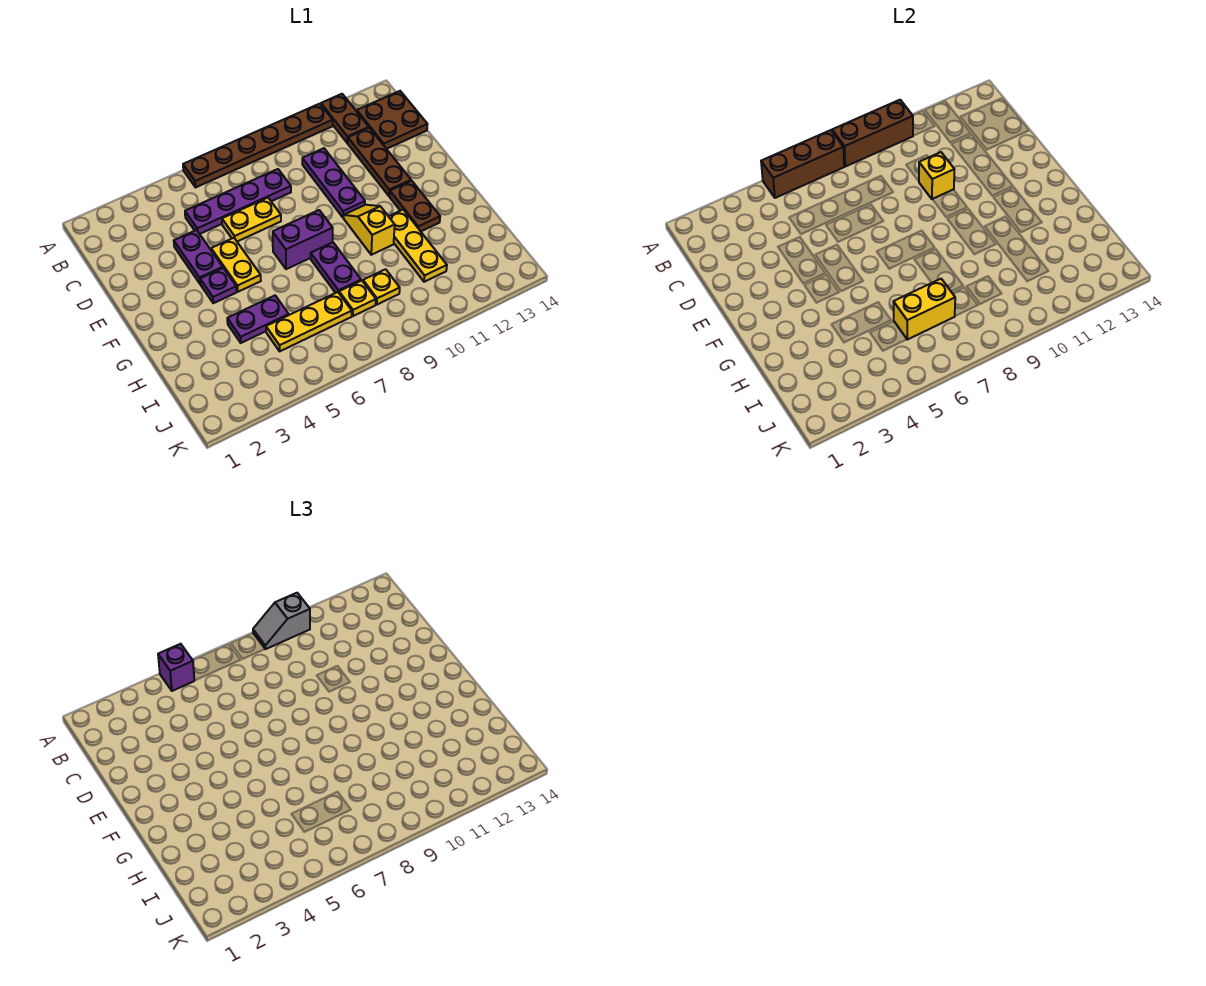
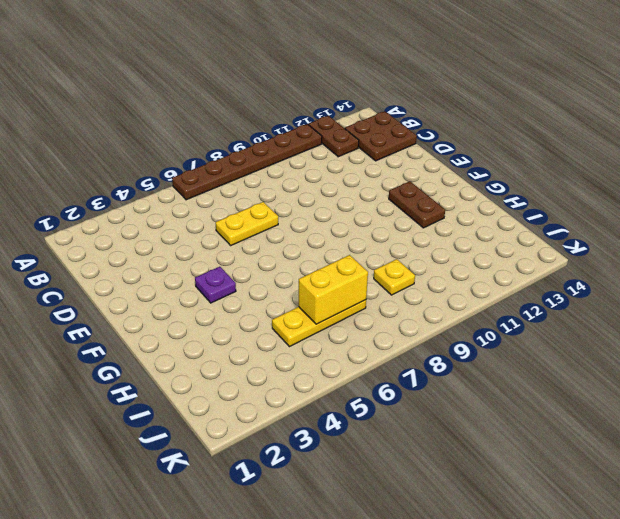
none -> purple 1x4 plate [185,169,291,234]
none -> purple 1x3 plate [302,148,365,217]
none -> brown 1x3 plate [348,128,411,196]

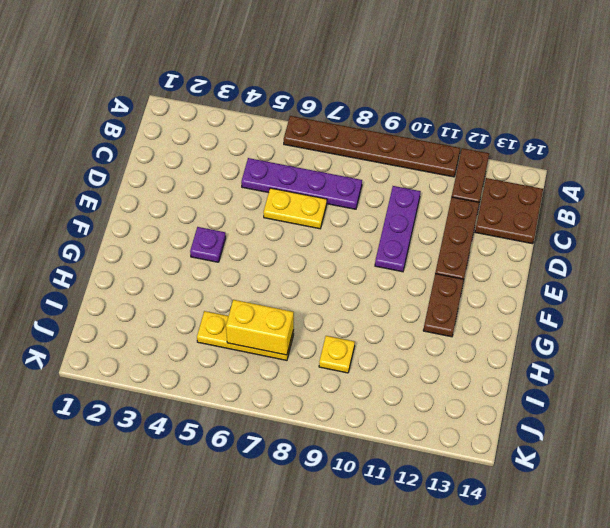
none -> purple 1x2 plate [174,230,223,283]
none -> yellow 1x2 plate [211,238,261,292]
none -> purple 1x2 brick [273,210,333,269]

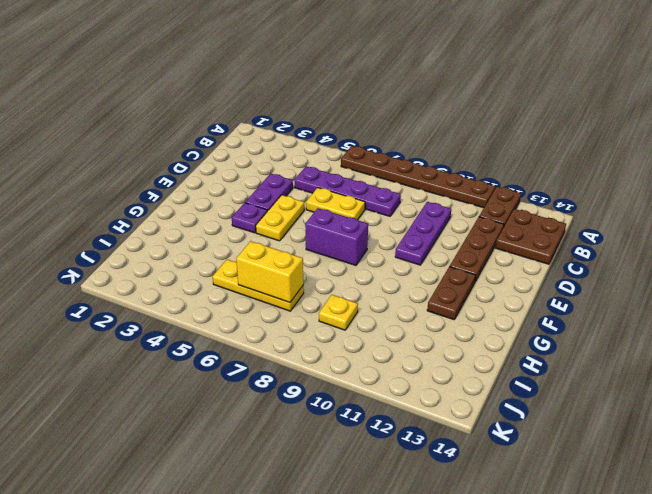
none -> yellow 1x2 slope [344,205,395,255]
none -> purple 1x2 plate [311,242,361,293]
none -> yellow 1x3 plate [389,210,447,282]

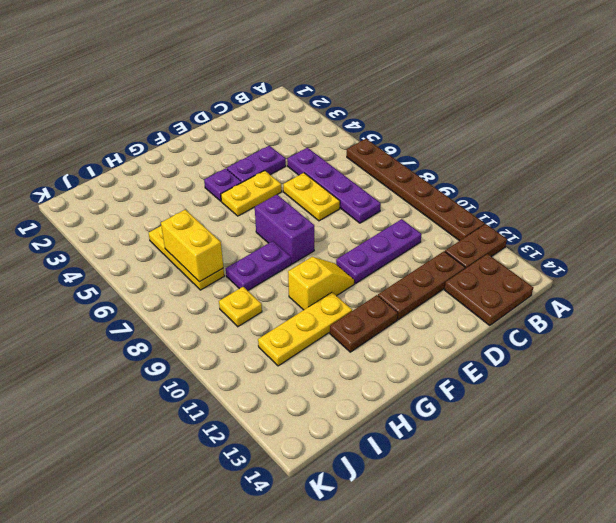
none -> purple 1x2 plate [227,296,289,343]
none -> yellow 1x1 plate [339,280,376,316]
none -> brown 1x3 brick [761,130,844,198]

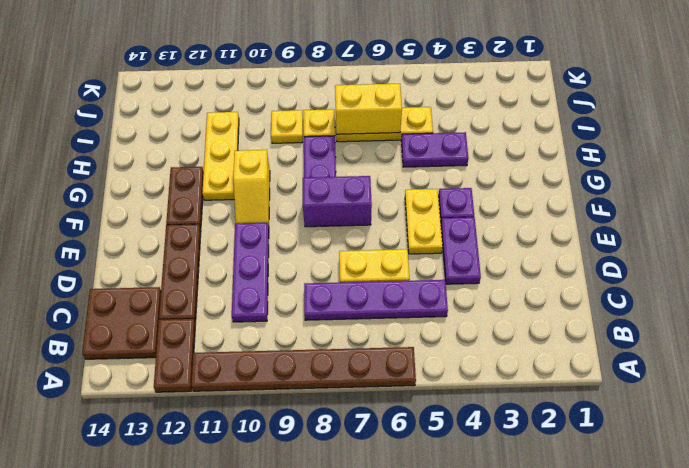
none -> brown 1x3 brick [761,130,844,198]
none -> brown 1x3 brick [832,100,913,167]
none -> yellow 1x1 brick [919,152,954,199]

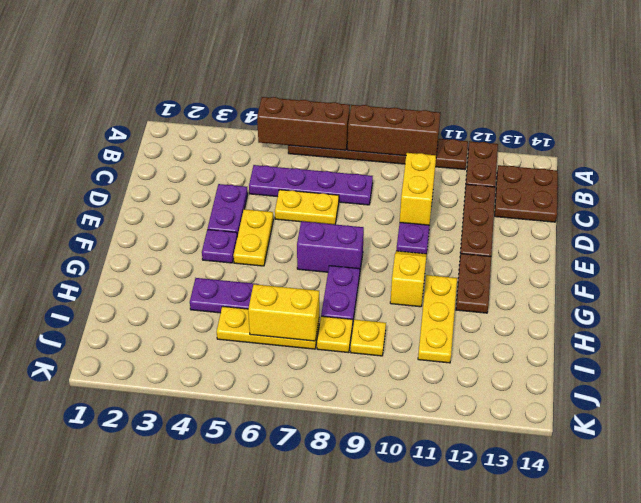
yellow 1x2 brick [400,153,436,225] -> yellow 1x1 brick [919,152,954,199]
none -> purple 1x1 brick [158,644,194,691]
none -> grey 1x2 slope [253,593,310,649]

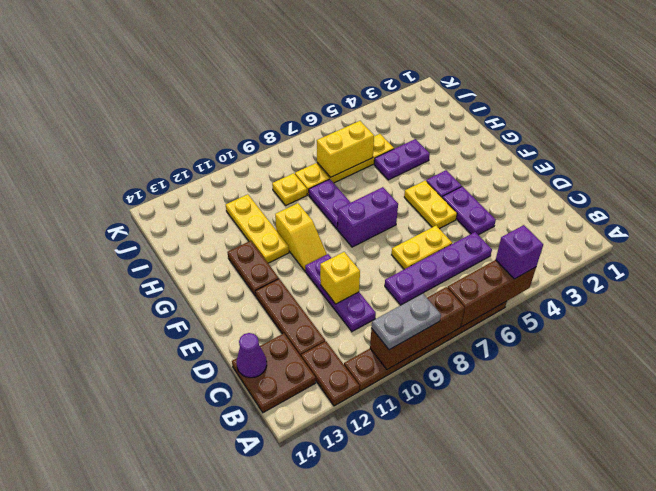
grey 1x2 plate [372,293,441,350] -> grey 1x2 slope [253,593,310,649]
purple 1x1 cone [237,333,267,378] -> none

